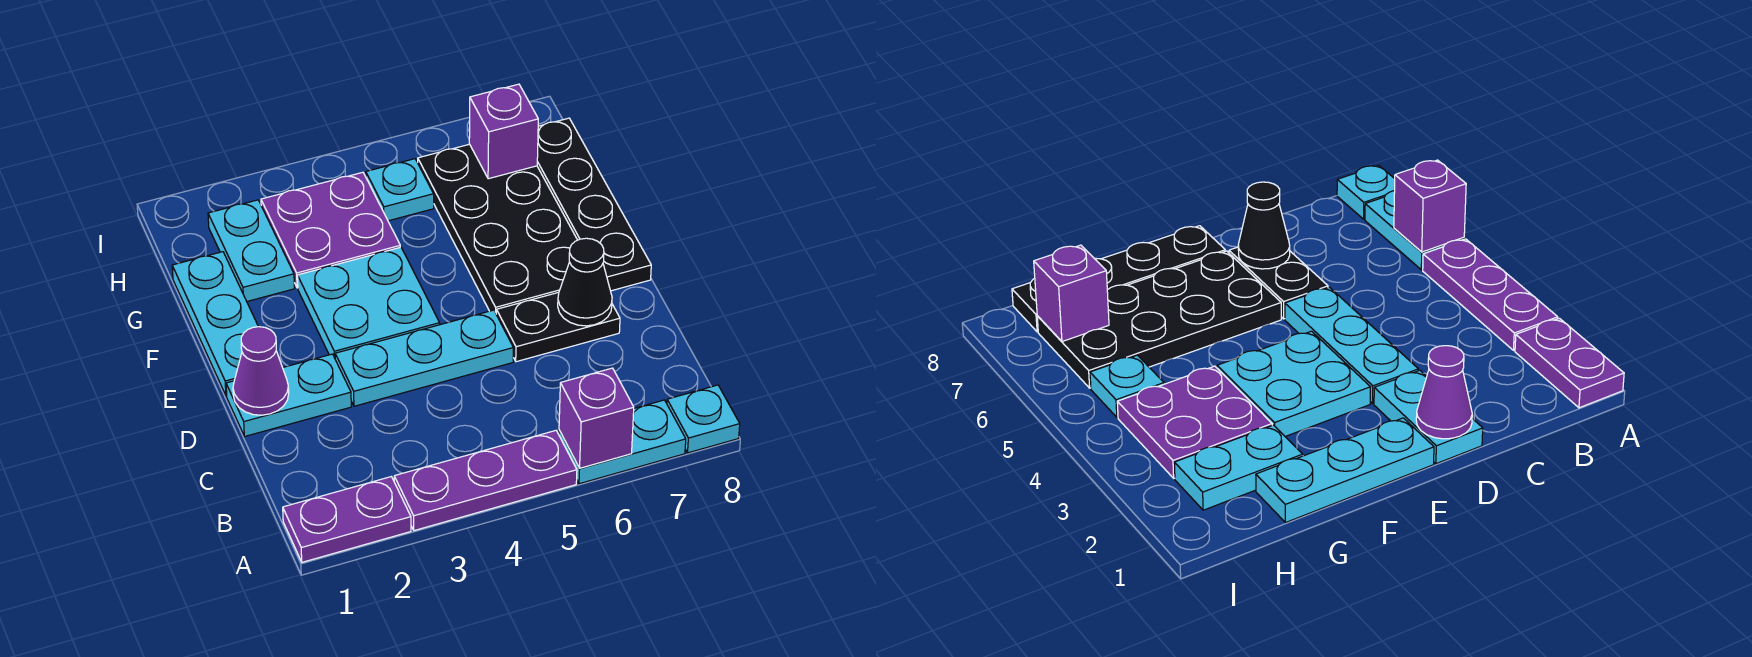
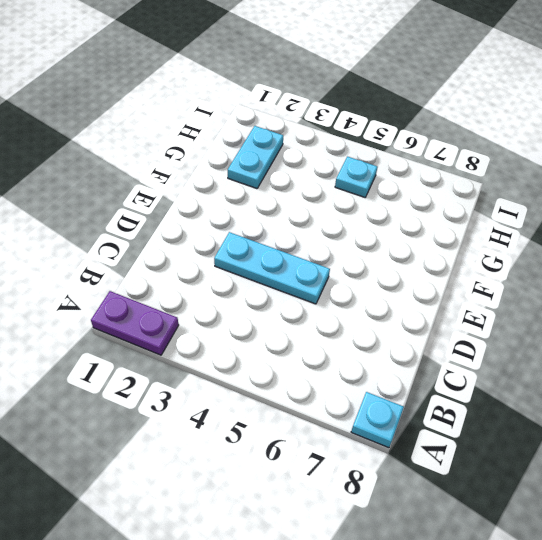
none -> purple 1x3 plate [394,431,577,531]
none -> cyan 1x2 plate [559,400,686,484]
none -> cyan 1x2 plate [226,354,351,436]

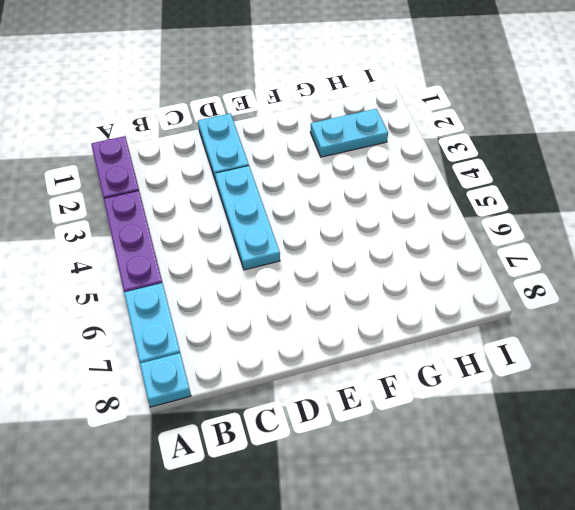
none -> black 1x2 plate [496,292,620,362]
none -> cyan 1x3 plate [172,252,258,396]
none -> cyan 2x2 plate [298,247,440,358]

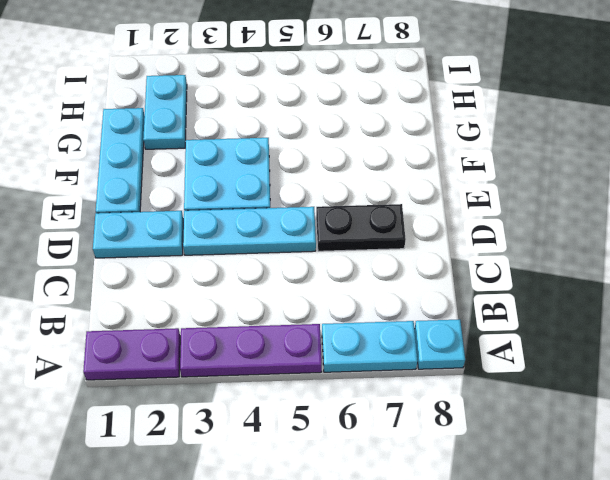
none -> black 2x4 plate [418,144,577,313]
none -> black 1x4 plate [537,118,651,291]
none -> purple 2x2 plate [261,172,400,288]

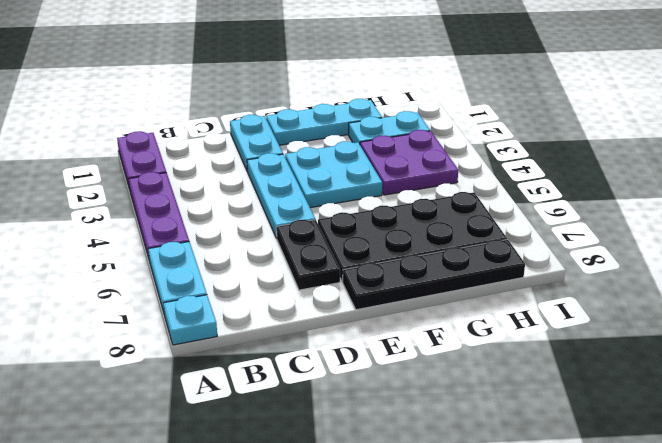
none -> cyan 1x1 plate [366,159,434,221]
none -> purple 1x1 brick [559,368,634,468]
none -> purple 1x1 cone [233,327,289,415]

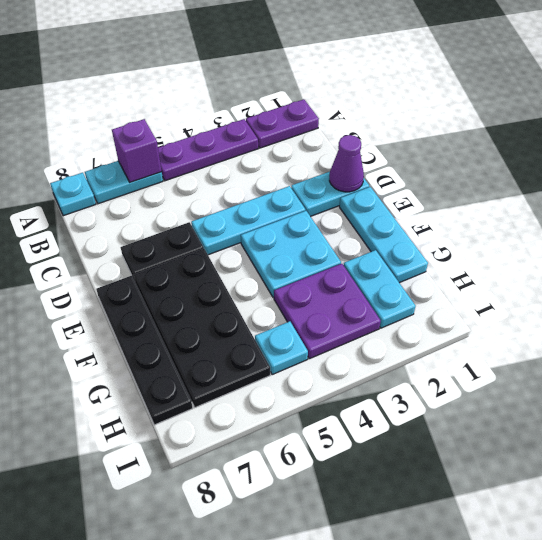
none -> black 1x1 cone [558,238,612,326]
none -> purple 1x1 brick [469,84,538,179]

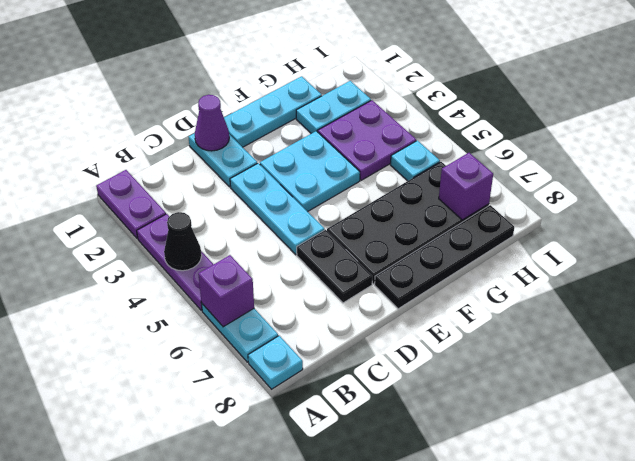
black 1x1 cone [164,212,202,271] -> black 1x1 cone moved to [558,238,612,326]

